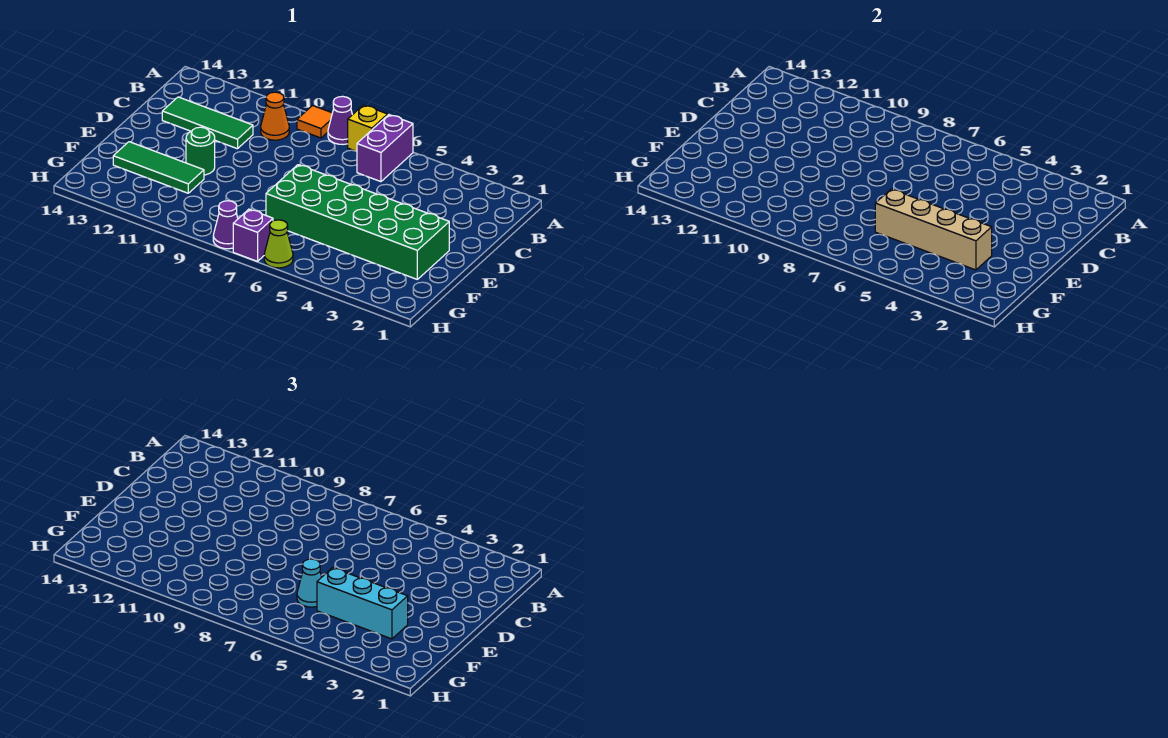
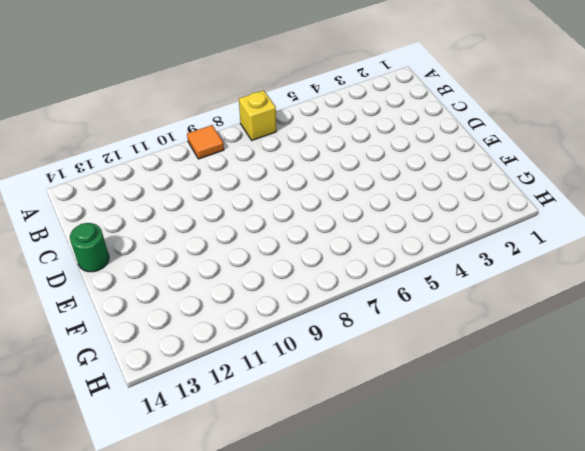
green 1x1 round brick [70,223,109,272] -> green 1x1 round brick moved to [186,127,215,175]
none -> purple 1x2 brick [357,115,413,182]
none -> purple 1x1 cone [328,96,352,144]
none -> orange 1x1 cone [261,92,289,140]

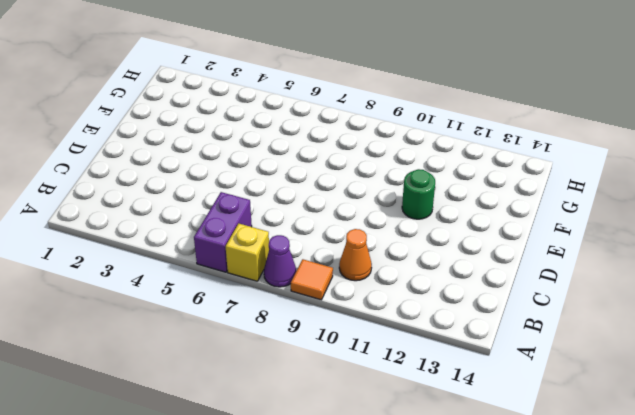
none -> green 1x3 tile [162,97,253,149]
none -> green 2x6 brick [266,165,449,279]
none -> green 1x3 tile [113,142,204,193]

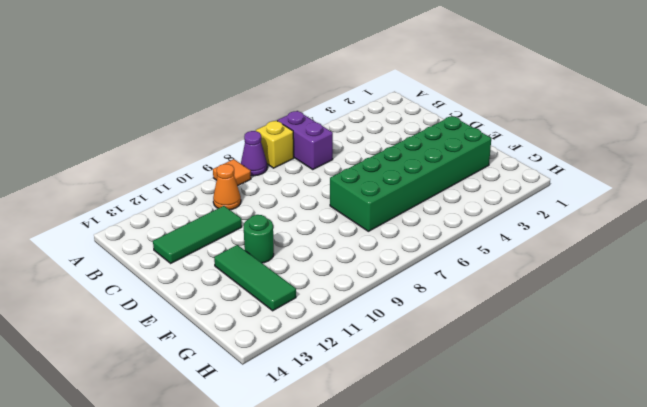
green 1x3 tile [214,245,296,311] -> green 1x3 tile turned to [113,142,204,193]
none -> lime 1x1 cone [264,220,293,268]
none -> purple 1x1 brick [233,209,273,261]
none -> purple 1x1 cone [213,201,238,249]

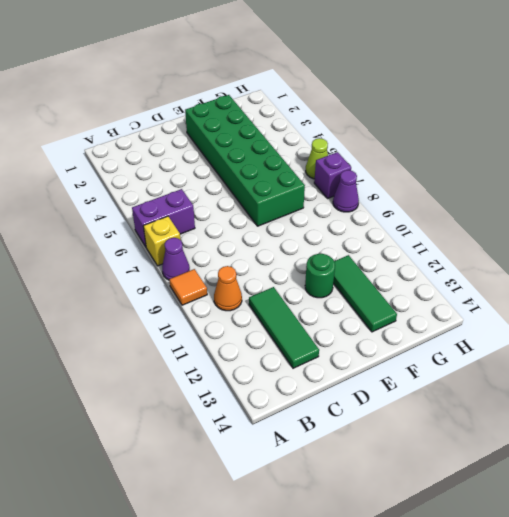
none -> tan 1x4 brick [875,189,992,270]
none -> cyan 1x3 brick [317,568,408,639]
none -> cyan 1x1 cone [297,559,321,607]

